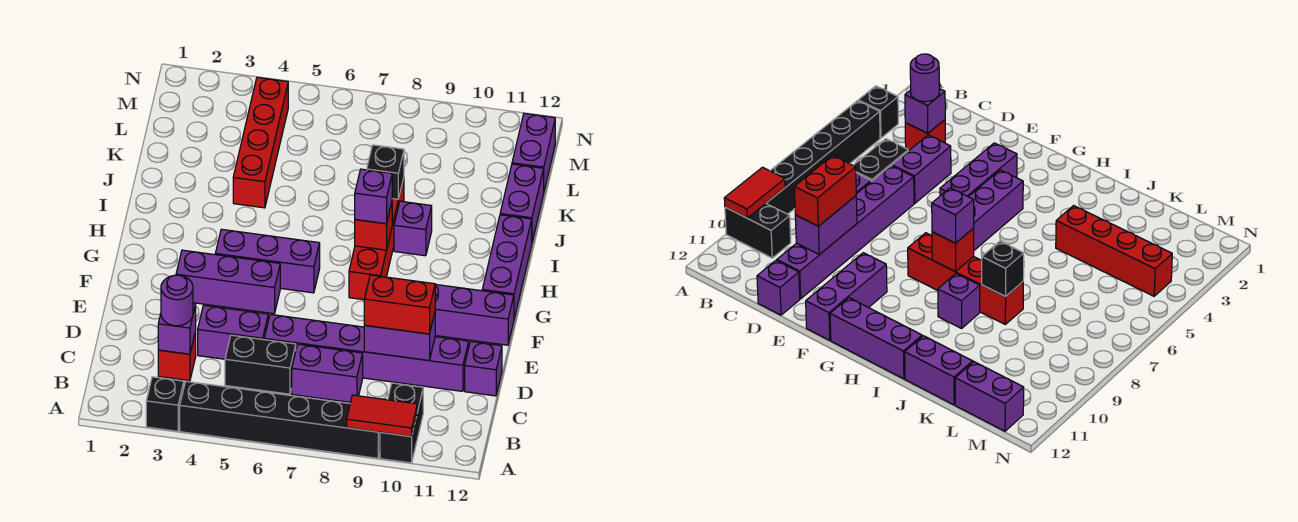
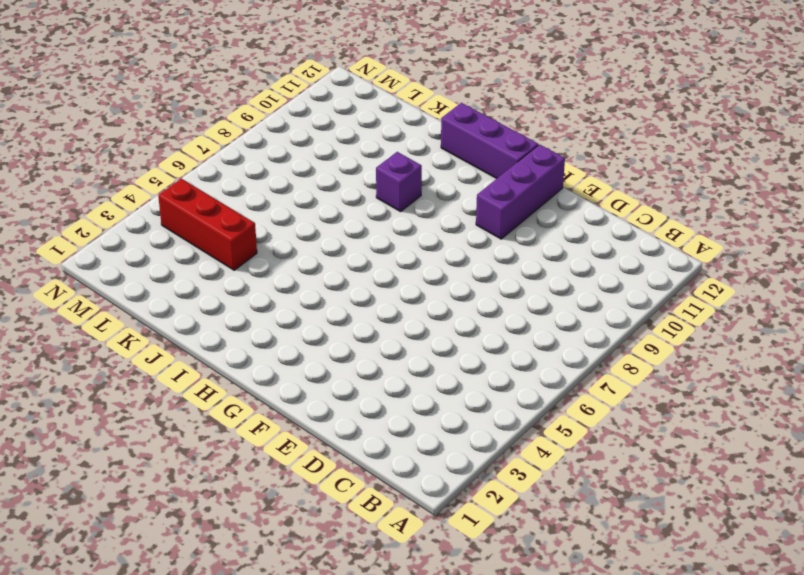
red 1x3 brick [158,179,257,270] -> red 1x4 brick [233,77,288,208]
none -> black 1x1 brick [146,377,184,431]
none -> black 1x6 brick [180,381,380,458]
none -> black 1x2 brick [380,383,423,463]

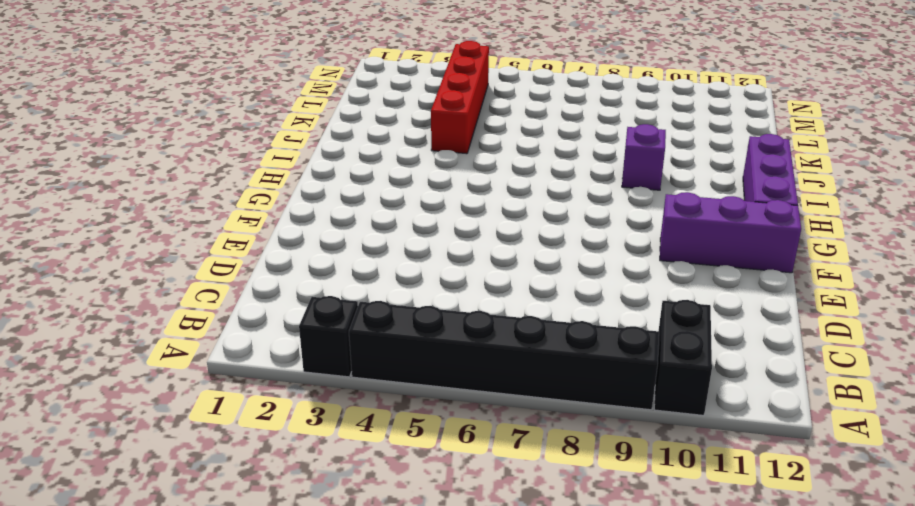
none -> red 1x1 brick [158,332,196,381]
none -> black 1x2 brick [225,335,296,394]
none -> purple 1x2 brick [292,344,363,402]

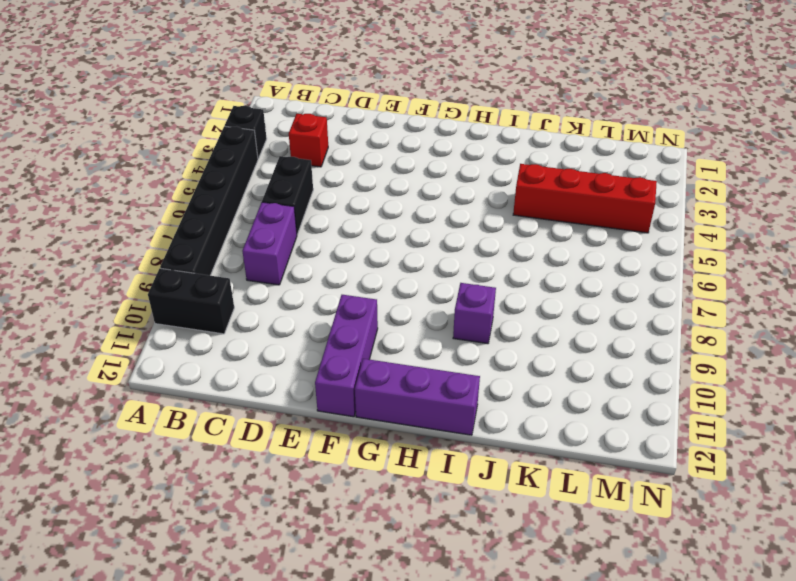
none -> purple 1x2 brick [198,305,268,359]
none -> purple 1x6 brick [264,314,469,391]
none -> purple 1x1 brick [465,341,502,396]

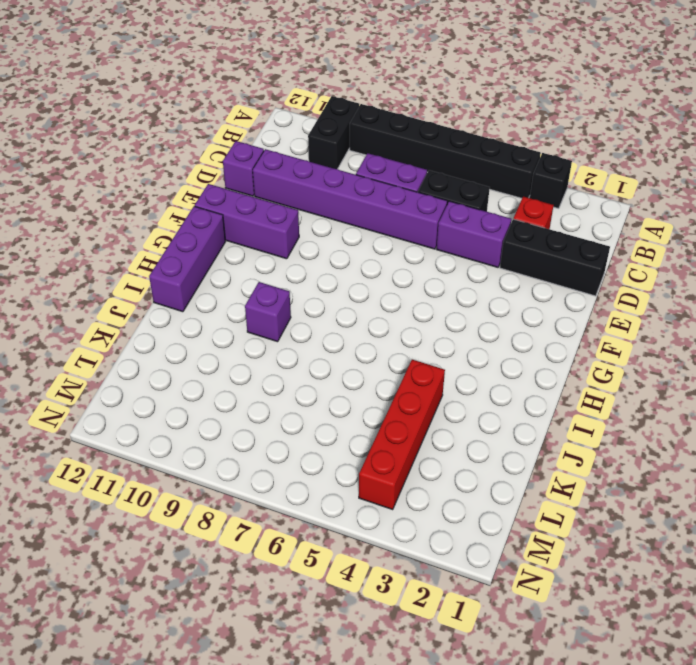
black 1x3 brick [500,219,610,296] -> none
none -> purple 1x3 brick [176,250,280,314]
none -> purple 1x3 brick [215,229,320,293]
none -> red 1x4 brick [349,178,404,300]

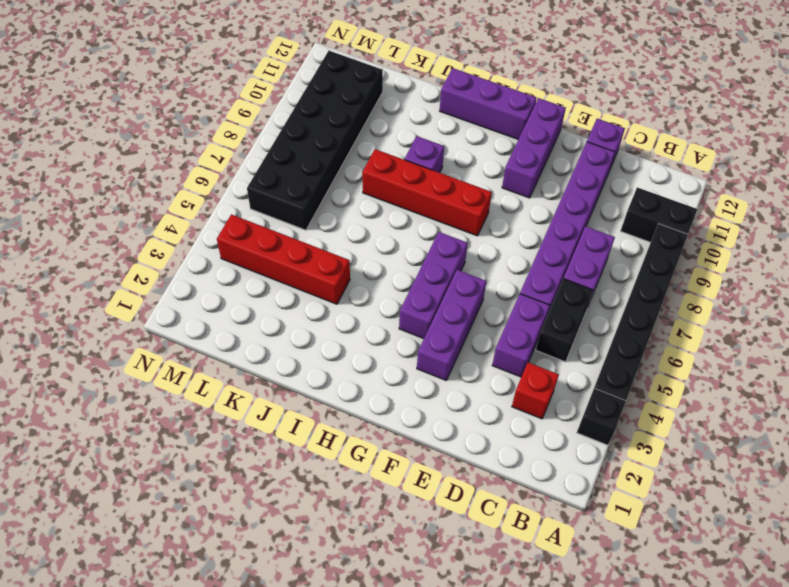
black 2x6 brick [247,51,383,230] -> none
none -> purple 1x2 brick [500,164,544,242]
none -> purple 1x2 brick [512,114,555,190]
none -> red 1x2 tile [347,395,417,437]

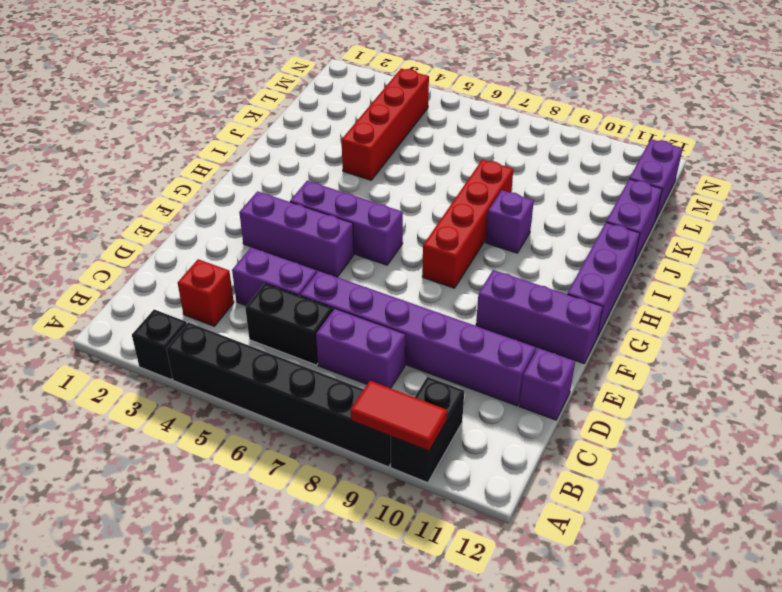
none -> purple 1x1 brick [158,304,196,354]
none -> purple 1x2 brick [364,313,435,361]
none -> red 1x1 brick [355,203,392,250]

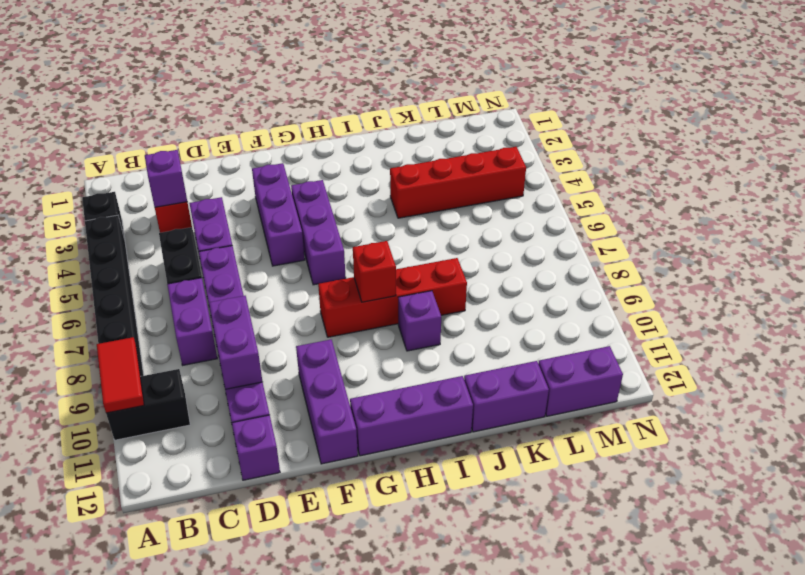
none -> black 1x1 brick [367,145,404,199]
none -> purple 1x1 round brick [161,275,193,326]
none -> red 1x2 brick [364,275,435,334]

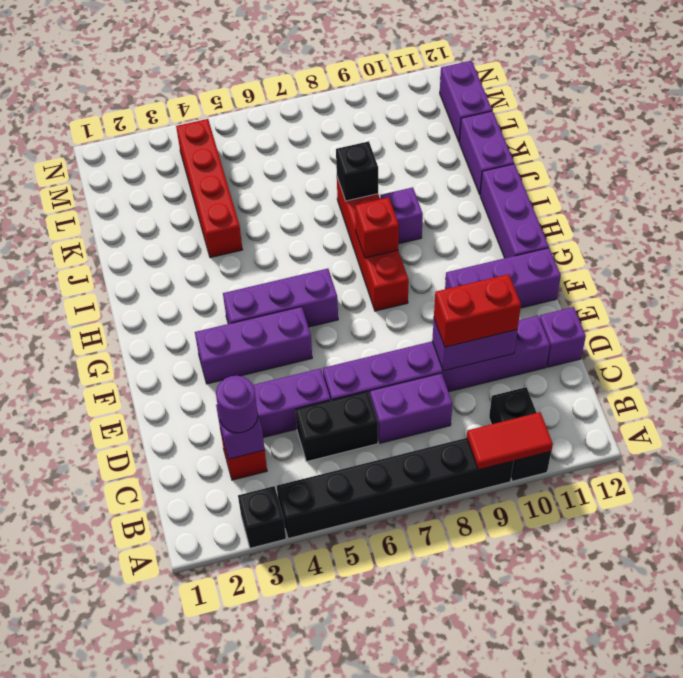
none -> purple 1x1 brick [355,169,392,224]

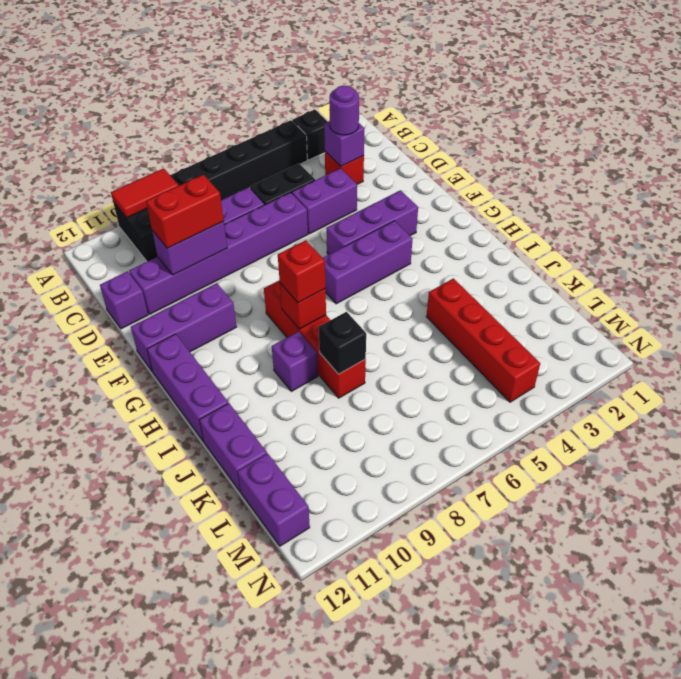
red 1x1 brick [278,240,325,303] -> purple 1x1 brick [355,169,392,224]

